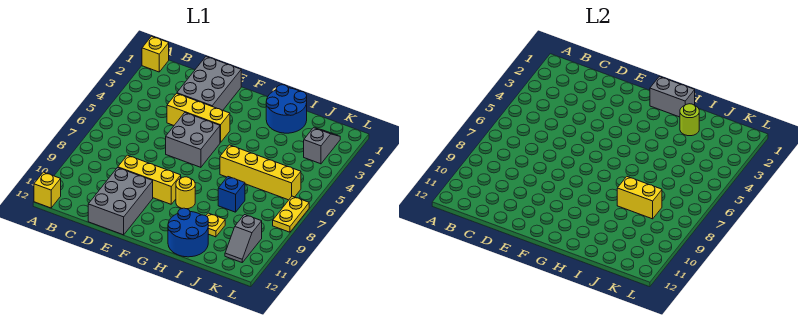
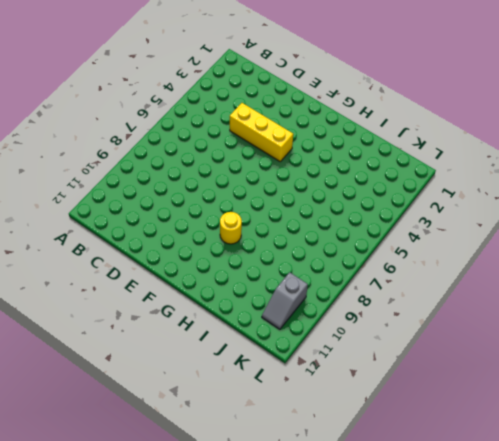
none -> yellow 1x1 brick [142,36,169,72]
none -> yellow 1x1 brick [34,172,61,208]
none -> grey 2x3 brick [177,56,241,110]

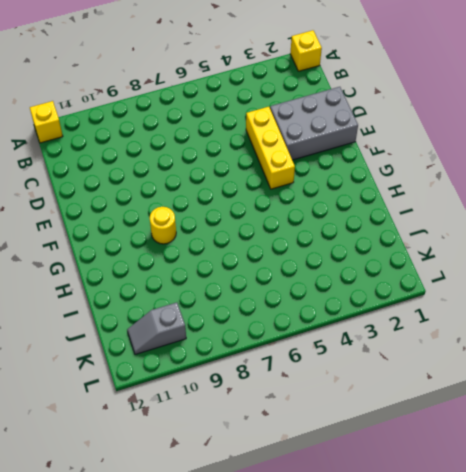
none -> yellow 1x3 brick [118,155,181,204]
none -> grey 2x3 brick [88,168,153,235]
none -> grey 2x2 brick [166,113,220,167]

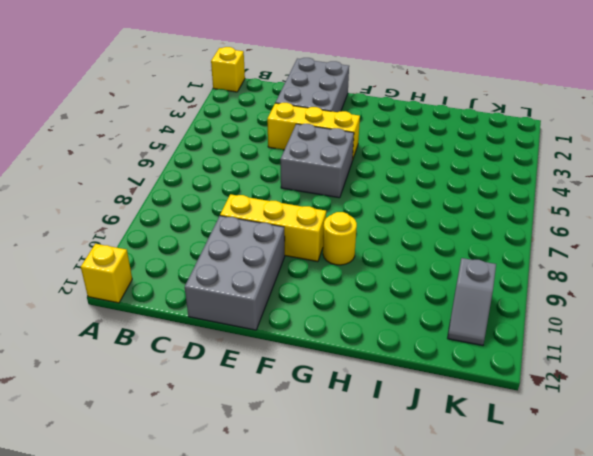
none -> blue 2x2 round brick [266,85,307,133]
none -> yellow 1x4 brick [220,145,301,200]
none -> blue 2x2 round brick [168,208,208,257]

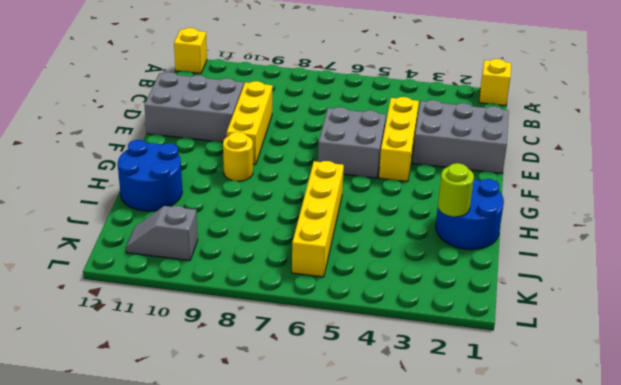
none -> blue 1x1 brick [218,177,245,212]
none -> yellow 1x1 plate [206,213,225,237]
none -> grey 1x2 slope [304,128,340,164]

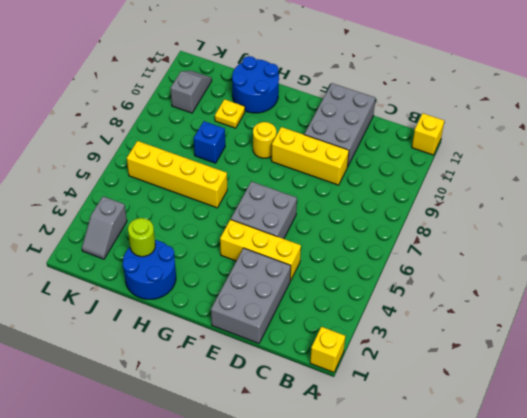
none -> yellow 1x2 plate [273,196,309,232]
none -> grey 1x2 brick [650,77,695,117]
none -> yellow 1x2 brick [617,177,662,219]

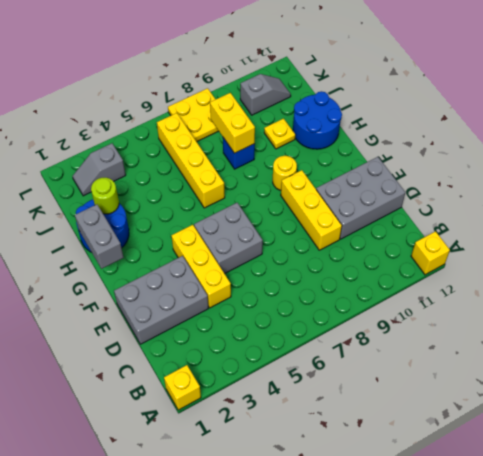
yellow 2x2 plate [168,88,219,142] -> yellow 1x2 plate [273,196,309,232]

